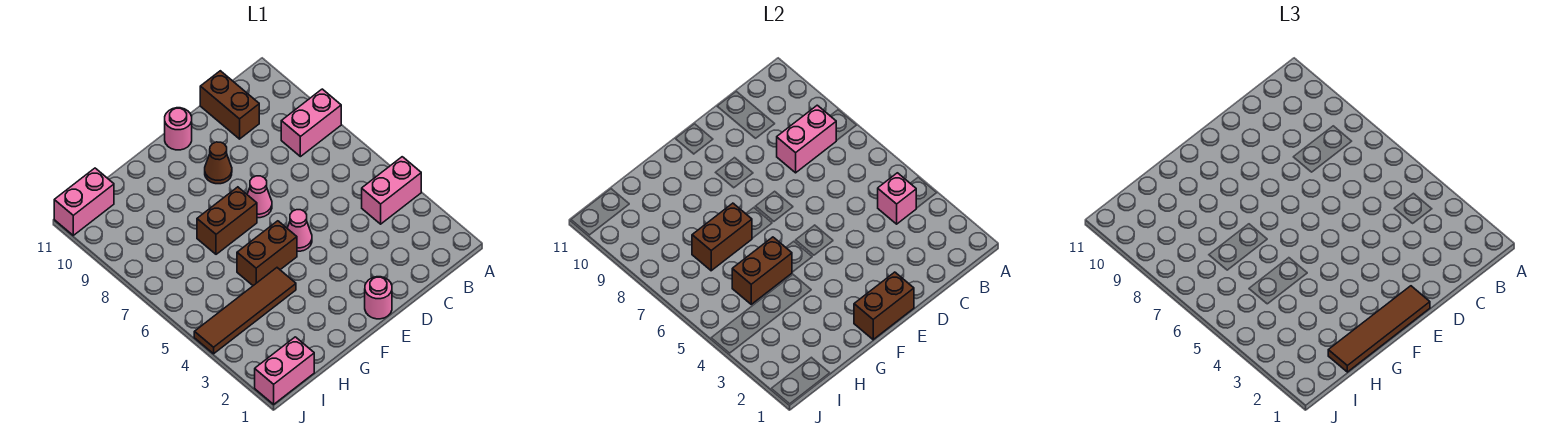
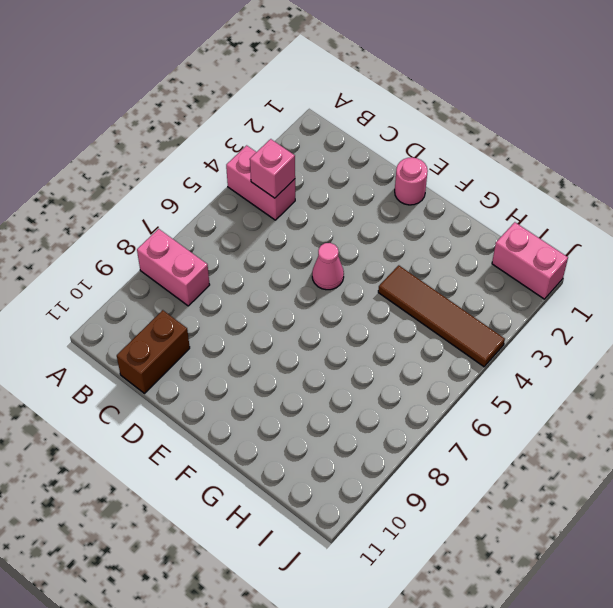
none -> pink 1x1 cone [247,176,272,218]
none -> brown 1x1 cone [205,142,232,184]
none -> pink 1x1 round brick [165,108,192,150]

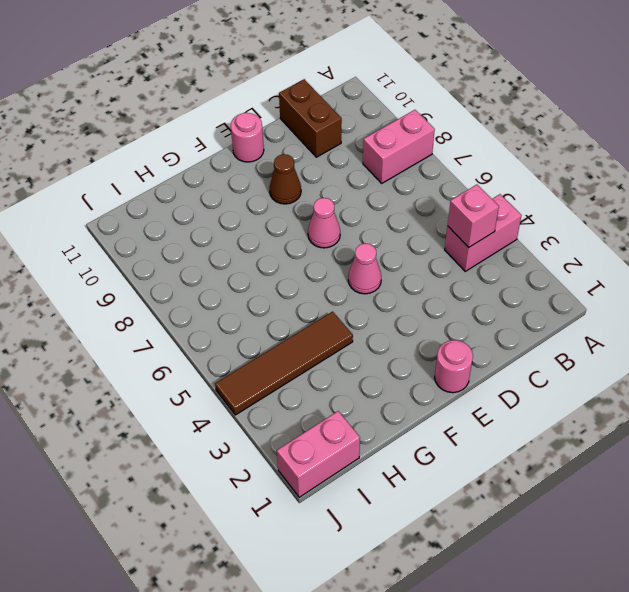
none -> brown 1x2 brick [237,221,297,286]
none -> brown 1x2 brick [197,187,257,254]
none -> pink 1x2 brick [54,168,114,235]

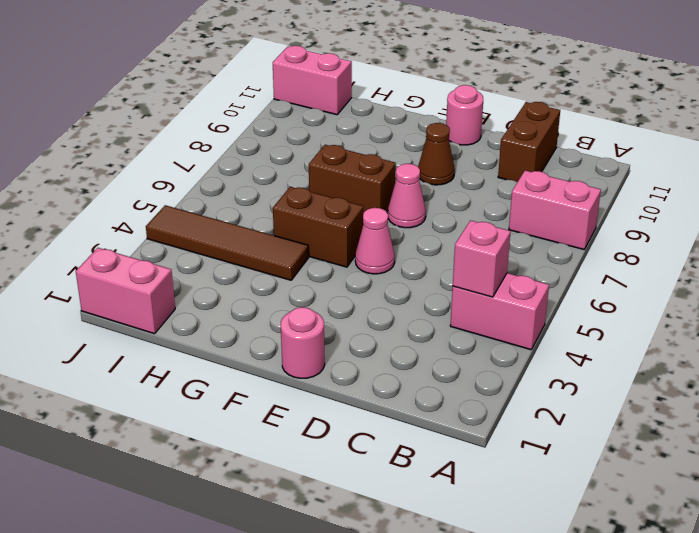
none -> pink 1x2 brick [777,105,836,173]
none -> brown 1x2 brick [854,272,914,340]
none -> brown 1x2 brick [732,237,792,304]

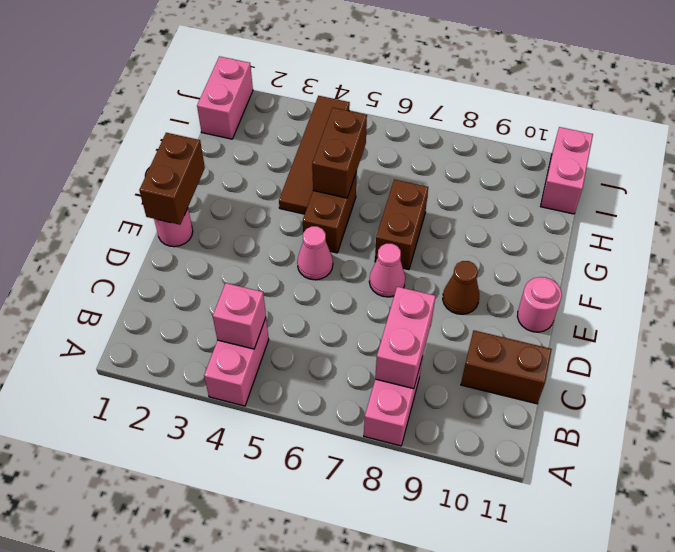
none -> brown 1x2 brick [692,203,752,271]
none -> brown 1x4 tile [1328,286,1430,372]

